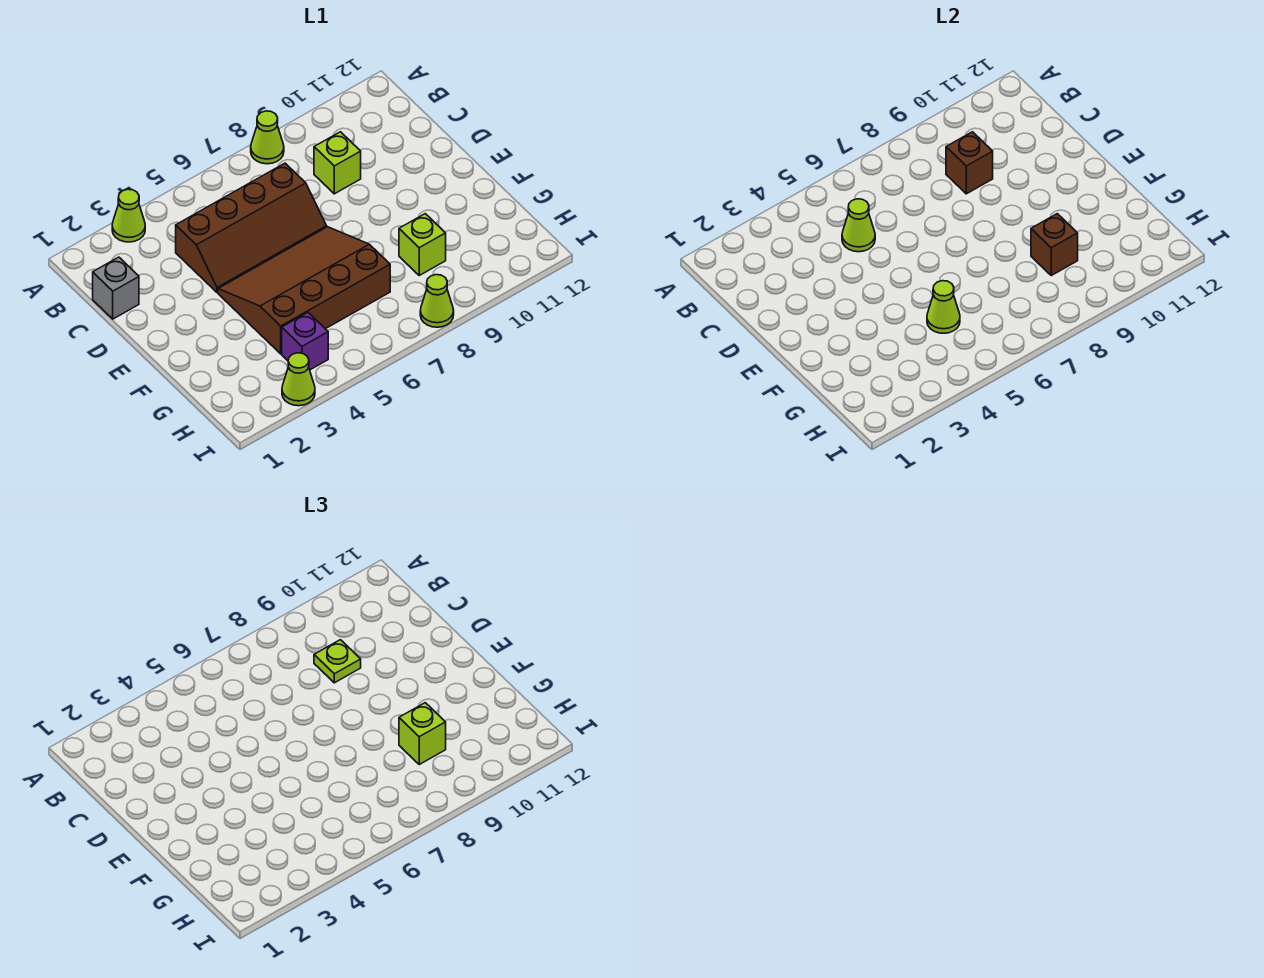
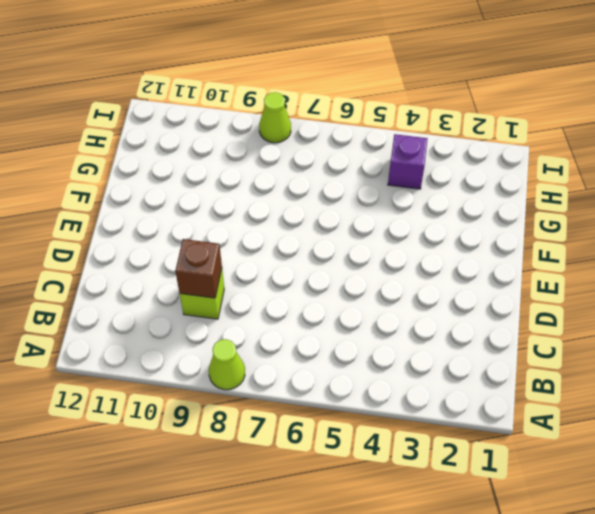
none -> lime 1x1 cone [112,189,145,242]
none -> grey 1x1 brick [93,257,139,319]
none -> brown 2x4 slope [176,163,327,293]

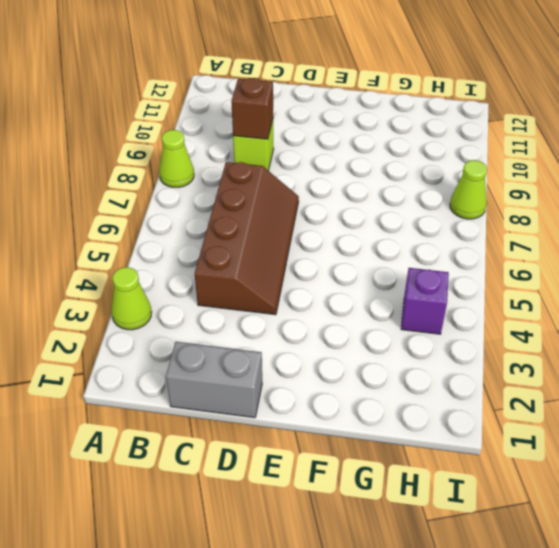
grey 1x2 brick [166,342,262,418] -> grey 1x1 brick [93,257,139,319]
none -> brown 3x4 slope [218,227,390,354]
none -> lime 1x1 brick [399,214,446,275]
none -> lime 1x1 cone [282,353,315,406]

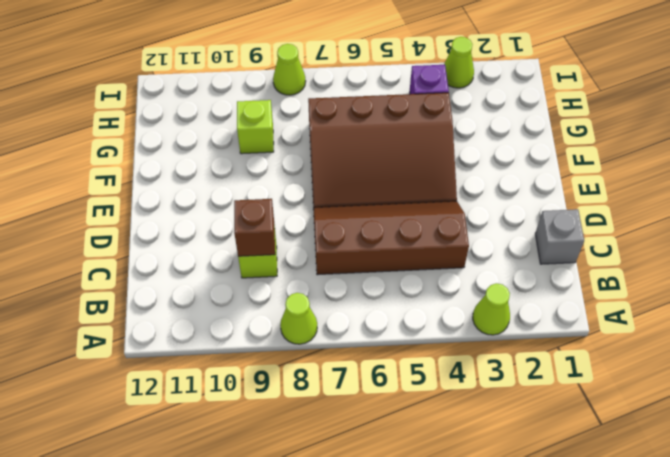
none -> lime 1x1 cone [842,199,875,252]
none -> lime 1x1 cone [927,281,960,333]
none -> brown 1x1 brick [1031,214,1078,275]

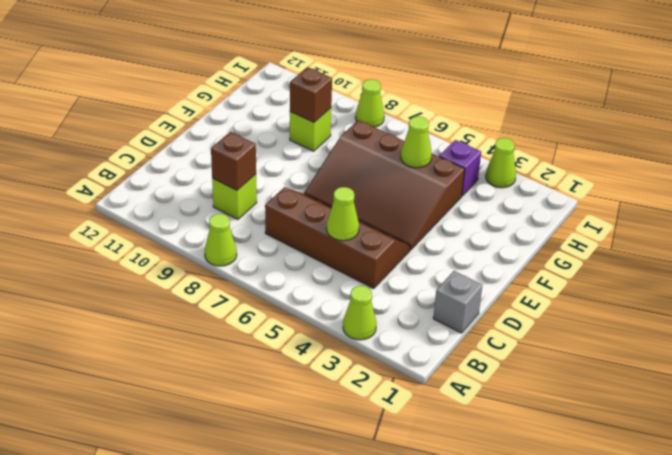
none -> lime 1x1 plate [314,640,361,683]
none -> lime 1x1 brick [399,703,446,764]

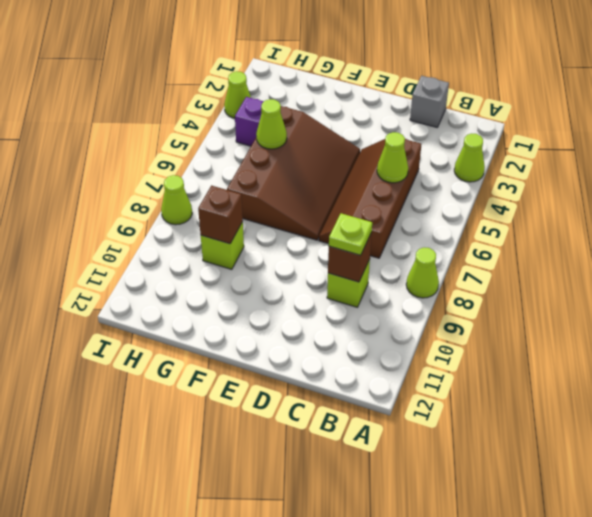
none -> lime 1x1 brick [399,703,446,764]

